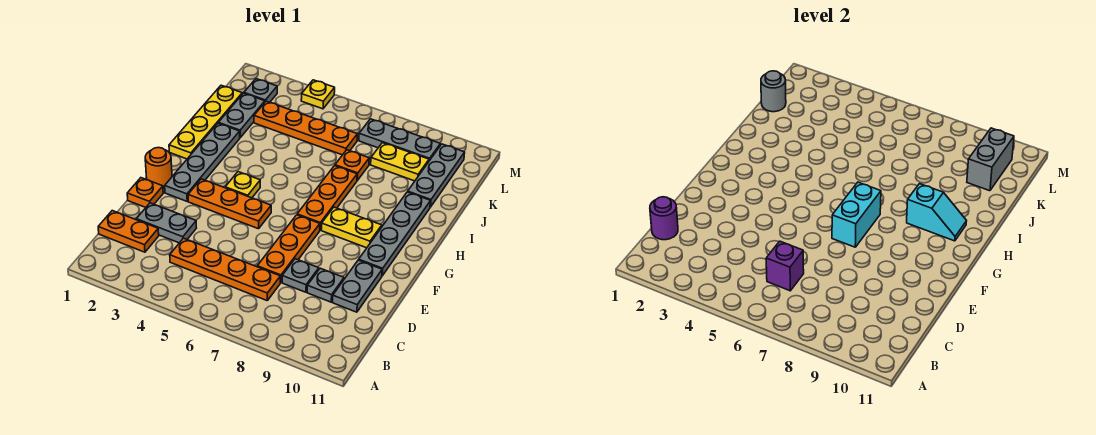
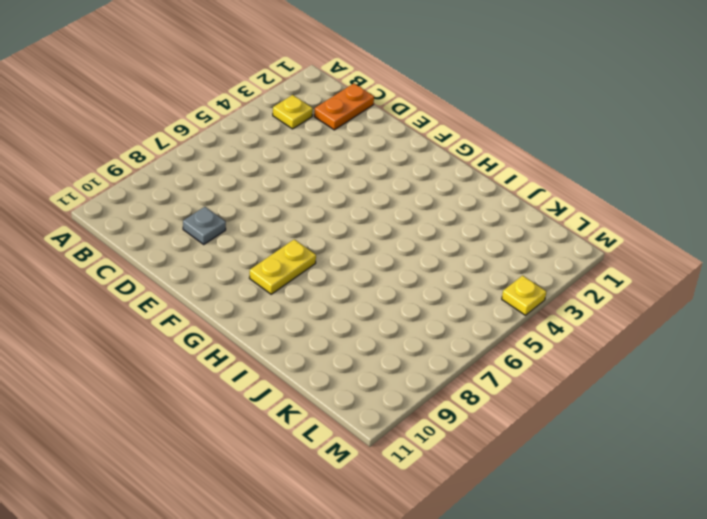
yellow 1x1 plate [273,95,313,129] -> yellow 1x1 plate moved to [225,172,260,198]
none -> orange 1x4 plate [170,238,280,300]
none -> grey 1x2 plate [136,203,196,243]
none -> orange 1x3 plate [257,215,320,283]
none -> grey 1x1 plate [282,259,319,292]

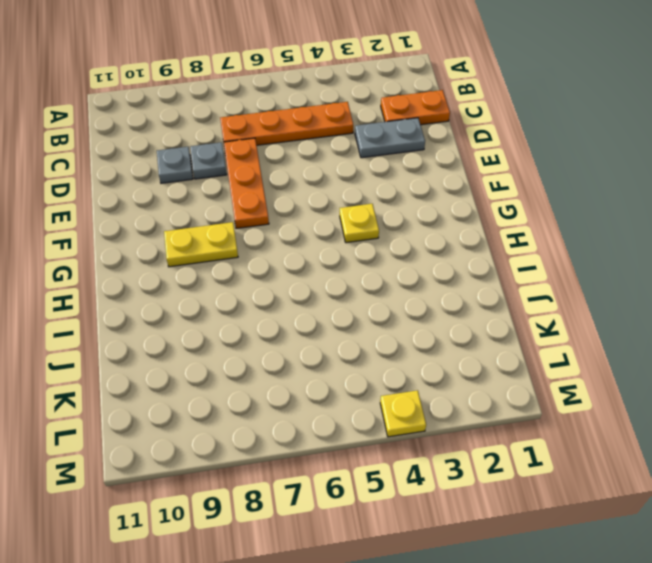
none -> grey 1x2 plate [333,260,382,312]
none -> orange 1x1 plate [127,178,163,207]
none -> orange 1x1 round brick [145,148,172,189]
none -> grey 1x4 plate [165,123,240,201]

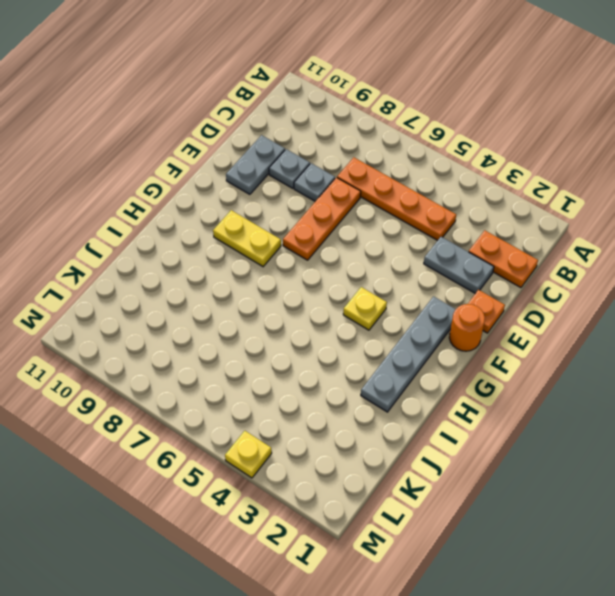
none -> orange 1x3 plate [188,179,271,229]
none -> grey 1x4 plate [359,192,431,276]
none -> orange 1x3 plate [297,166,357,230]
none -> yellow 1x4 plate [169,85,242,159]

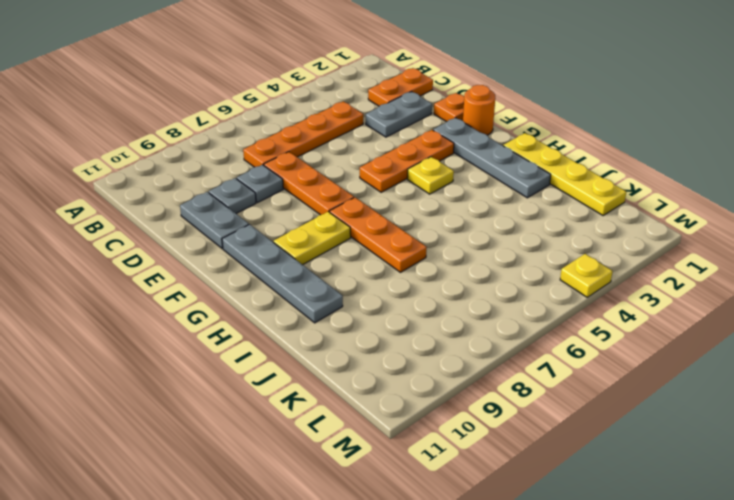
none -> grey 1x2 plate [219,93,265,138]
none -> orange 1x1 plate [335,150,369,181]
none -> grey 1x3 plate [408,144,465,207]
none -> orange 1x4 plate [254,101,357,155]

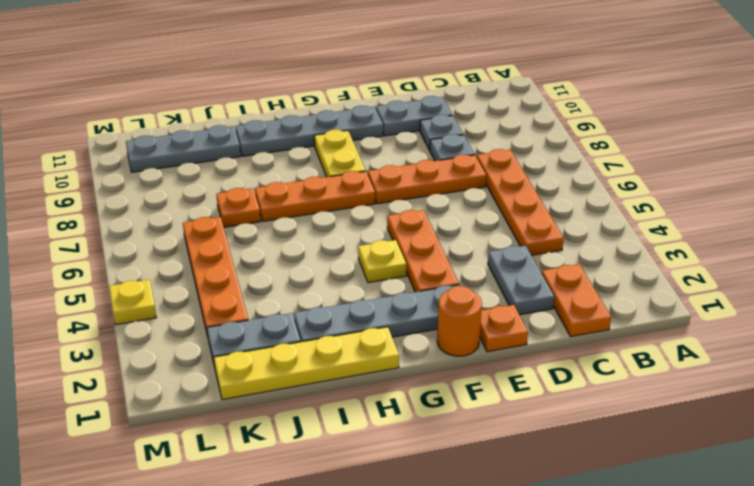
none -> yellow 1x2 plate [371,143,429,181]
none -> grey 1x1 plate [244,79,277,102]
none -> grey 1x3 plate [359,119,440,161]
none -> purple 1x1 round brick [650,197,678,240]

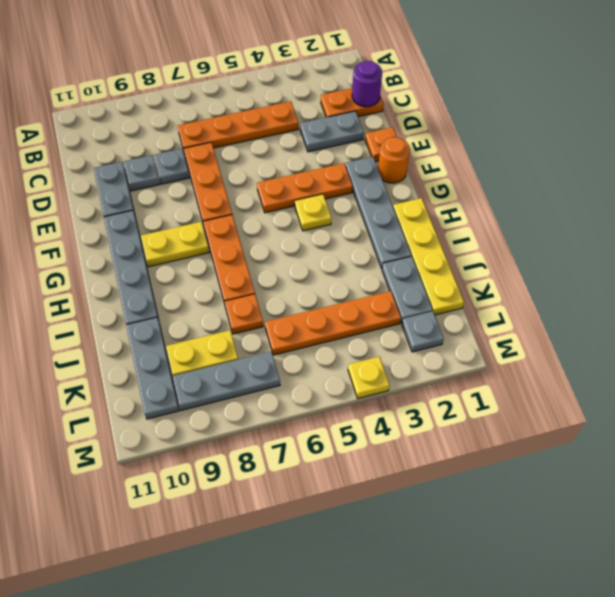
none -> purple 1x1 brick [766,241,804,291]
none -> cyan 1x2 brick [832,182,881,247]
none -> cyan 1x2 slope [907,184,967,241]
none -> grey 1x1 round brick [761,71,786,112]

